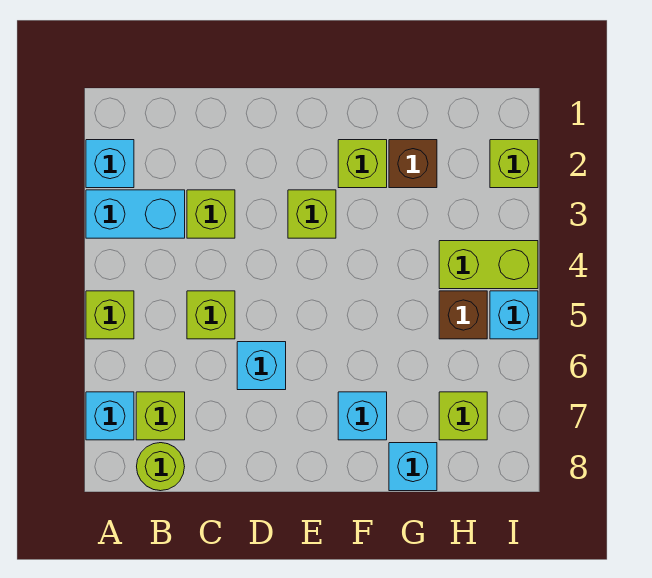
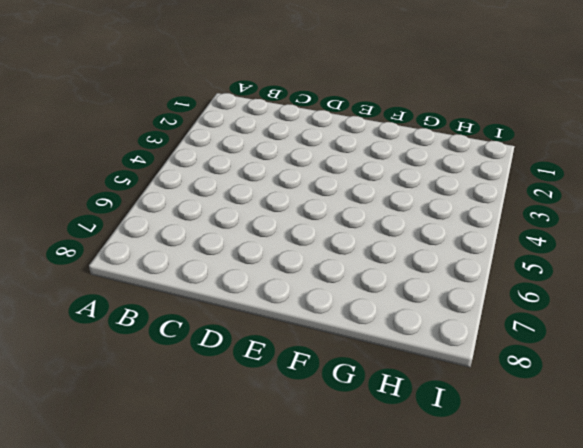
none -> cyan 1x1 brick [86,140,134,188]
none -> cyan 1x2 brick [86,190,185,238]
none -> lime 1x1 brick [86,291,134,339]

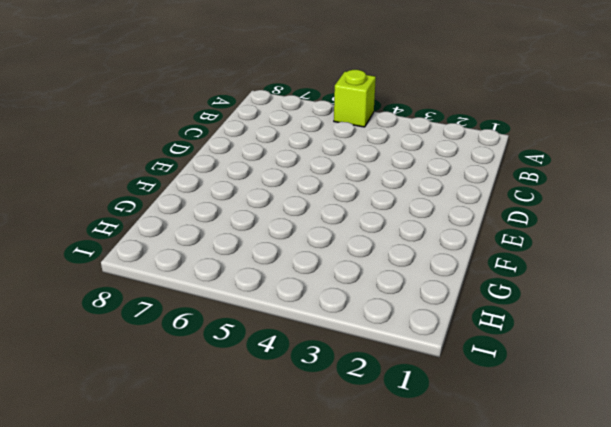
none -> cyan 1x1 brick [86,140,134,188]
none -> cyan 1x2 brick [86,190,185,238]
none -> cyan 1x1 brick [86,392,134,440]

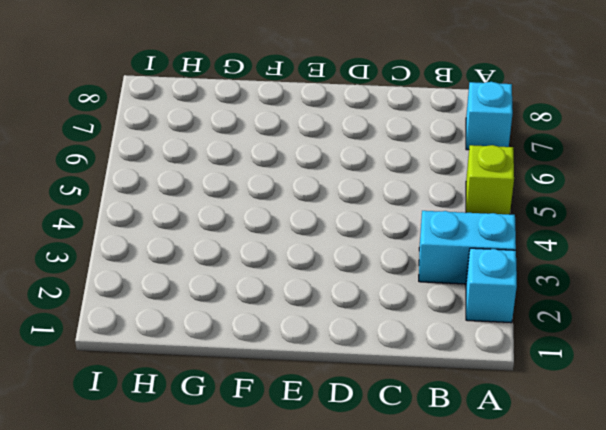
none -> lime 1x1 brick [136,392,185,440]
none -> lime 1x1 round brick [137,443,185,491]
none -> lime 1x1 brick [187,190,235,238]

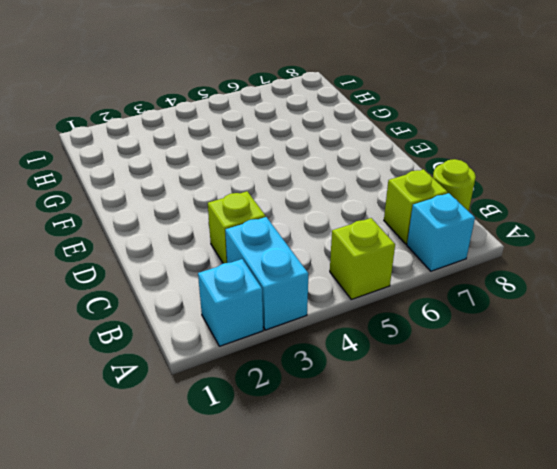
none -> lime 1x1 brick [187,291,235,339]
none -> cyan 1x1 brick [237,342,286,390]
none -> lime 1x1 brick [288,190,336,238]

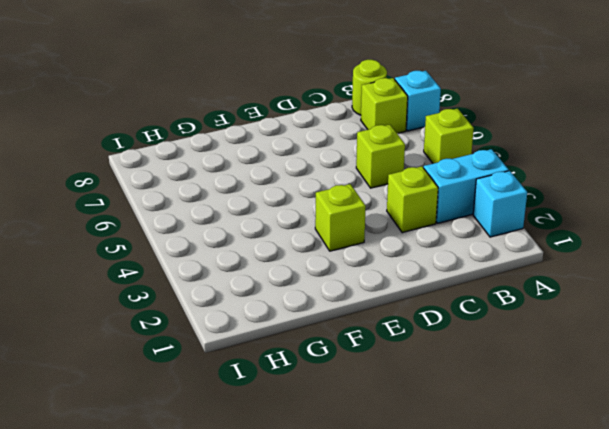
none -> cyan 1x1 brick [237,342,286,390]
none -> lime 1x1 brick [338,140,387,188]
none -> cyan 1x1 brick [338,392,387,440]

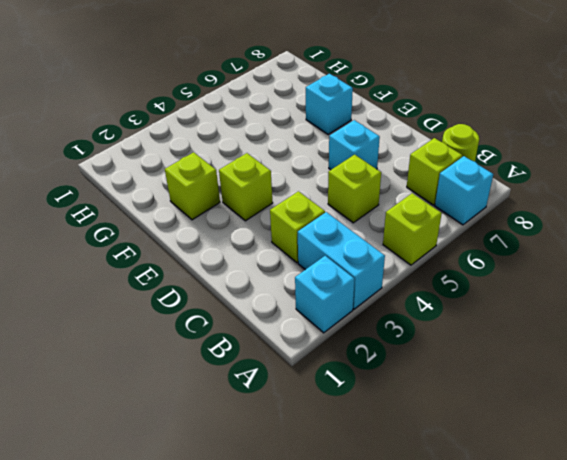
none -> brown 1x1 brick [389,140,437,188]
none -> cyan 1x1 brick [389,443,437,491]
none -> lime 1x2 brick [439,241,538,289]

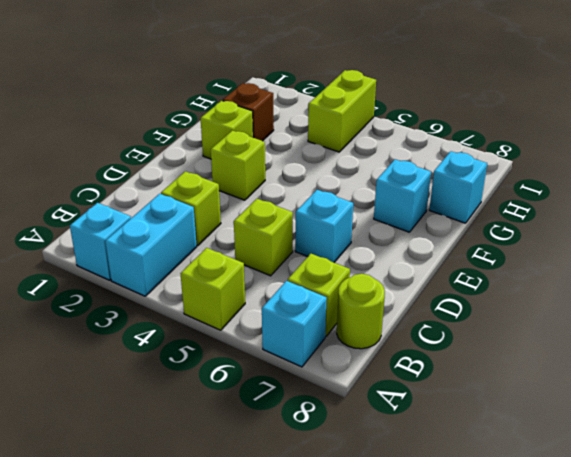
none -> brown 1x1 brick [439,291,487,339]
none -> lime 1x1 brick [439,392,487,440]
none -> lime 1x1 brick [490,140,538,188]

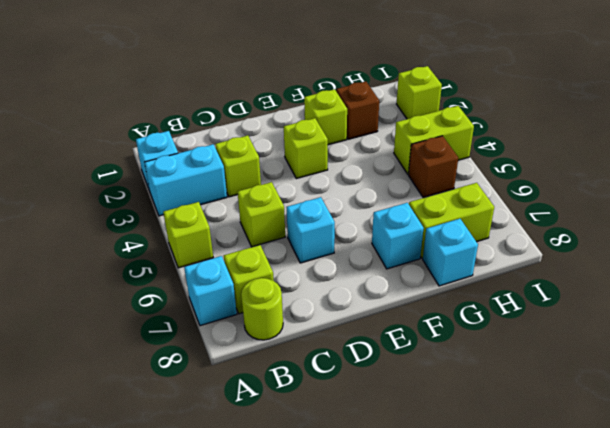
lime 1x2 brick [409,183,494,258] -> lime 1x1 brick [439,392,487,440]
none -> cyan 1x1 brick [490,291,538,339]

